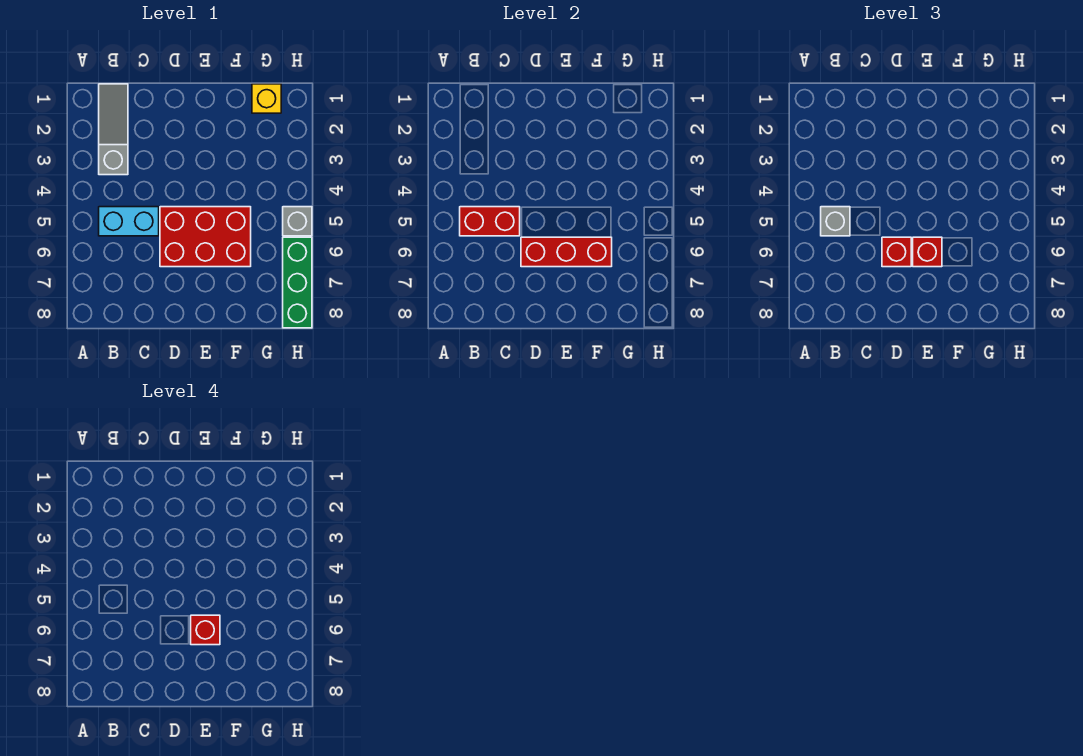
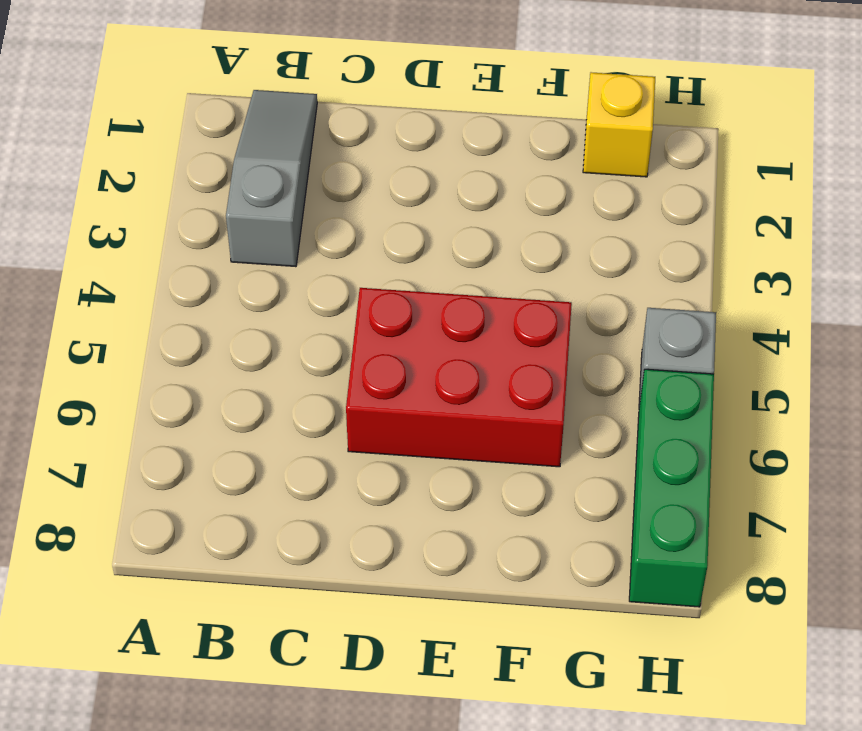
none -> cyan 1x2 brick [99,207,159,236]
none -> red 1x2 brick [460,207,520,236]
none -> red 1x3 brick [521,237,612,267]

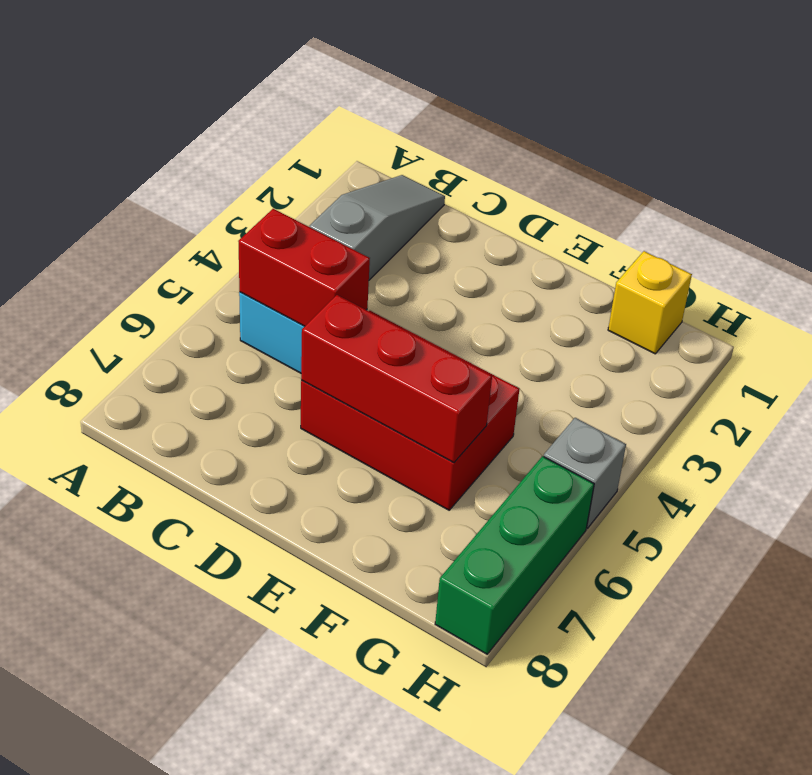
none -> grey 1x1 brick [821,207,850,236]
none -> red 1x1 brick [882,237,911,267]
none -> red 1x1 brick [913,237,942,267]

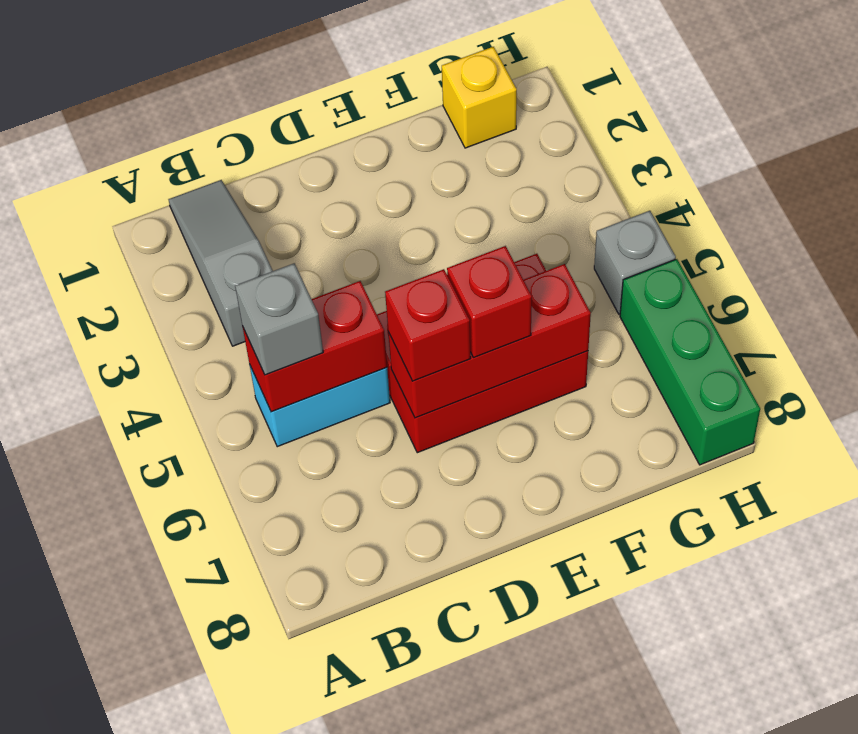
none -> red 1x1 brick [191,615,220,645]

